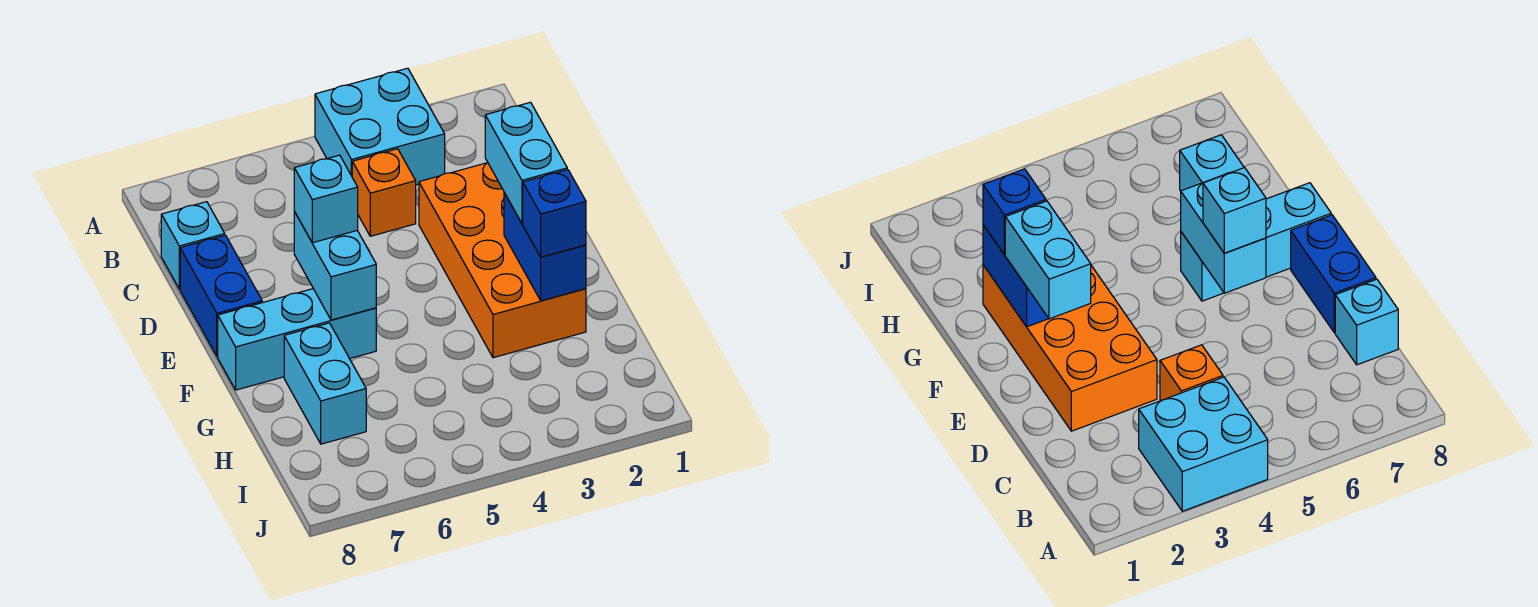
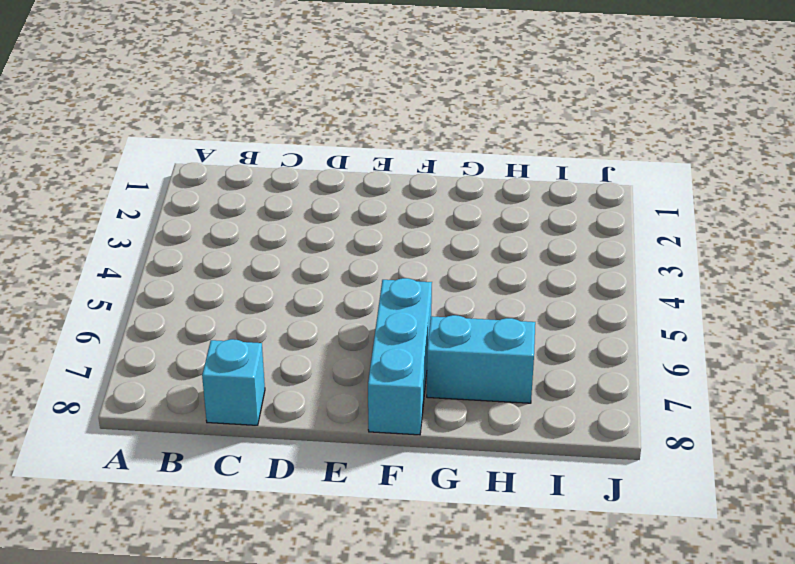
none -> cyan 2x2 brick [315,68,445,185]
none -> orange 1x1 brick [352,149,416,236]
none -> orange 2x4 brick [419,163,586,358]

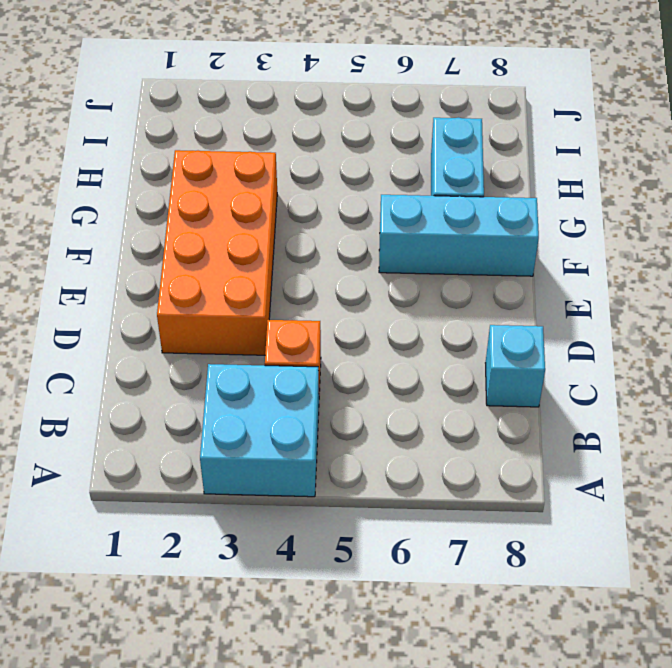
none -> blue 1x2 brick [180,235,262,356]
none -> cyan 1x2 brick [294,212,376,320]
none -> blue 1x2 brick [504,193,586,301]

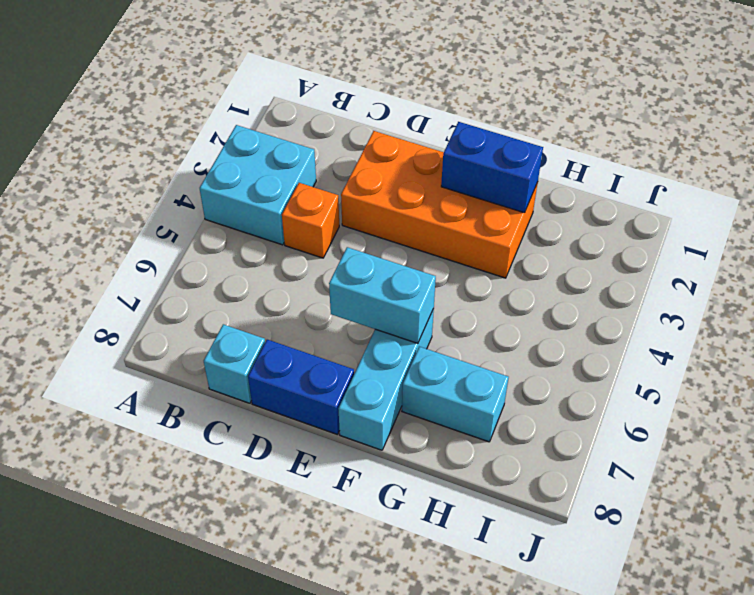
none -> cyan 1x2 brick [485,102,567,223]
none -> cyan 1x1 brick [294,155,358,243]
none -> blue 1x1 brick [523,170,586,257]

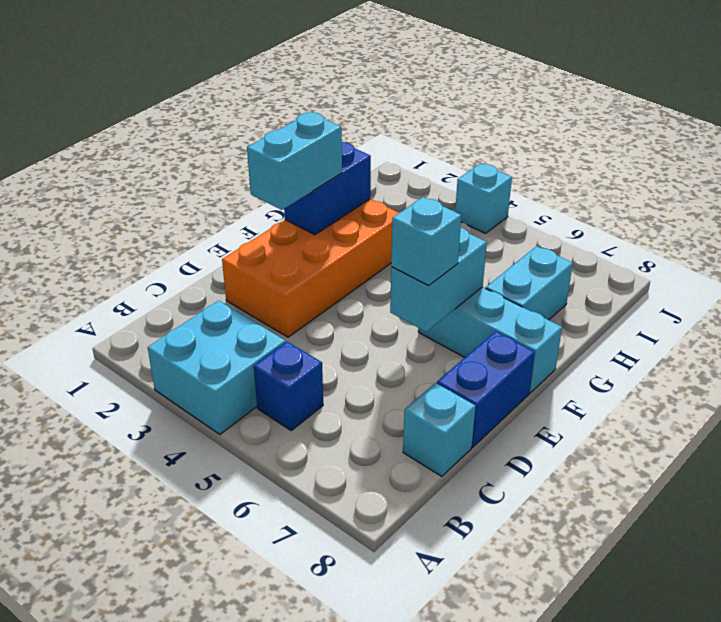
blue 1x1 brick [254,342,323,430] -> blue 1x1 brick moved to [523,170,586,257]
cyan 1x1 brick [455,164,512,233] -> none
none -> orange 1x1 brick [352,149,416,236]

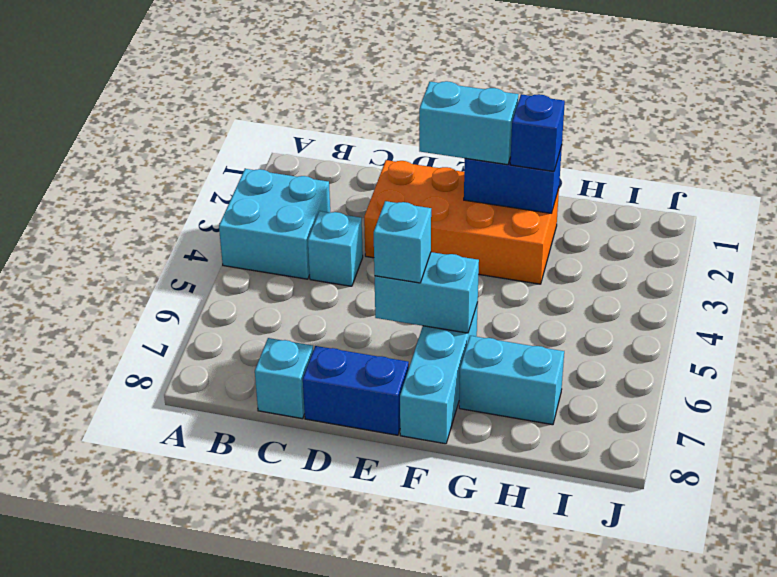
cyan 1x1 brick [308,211,363,286] -> orange 1x1 brick [352,149,416,236]

